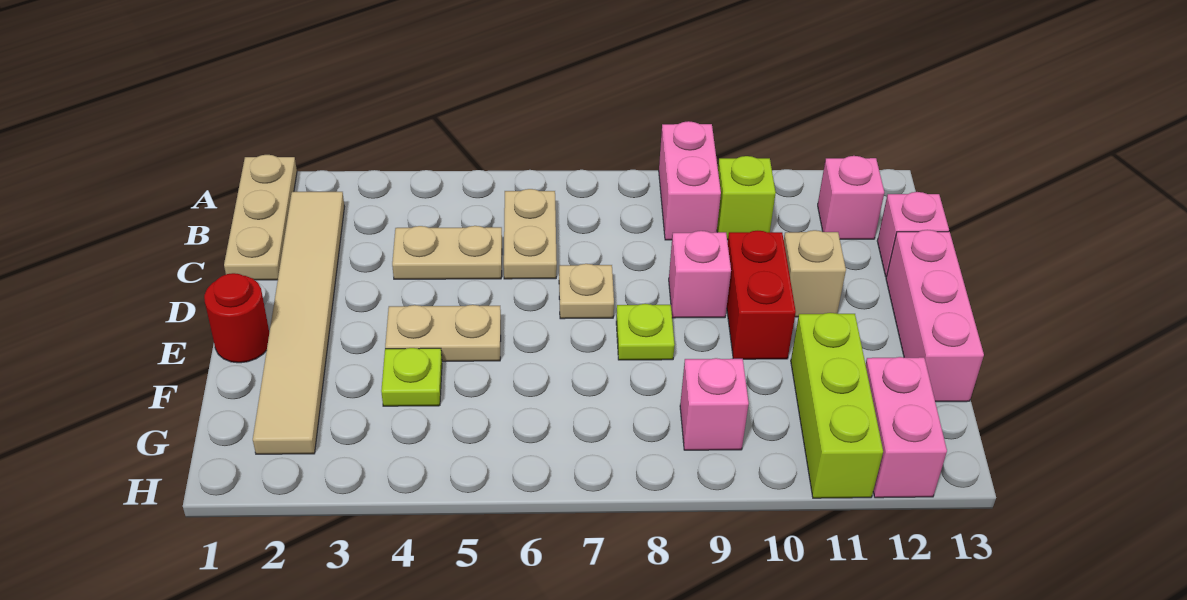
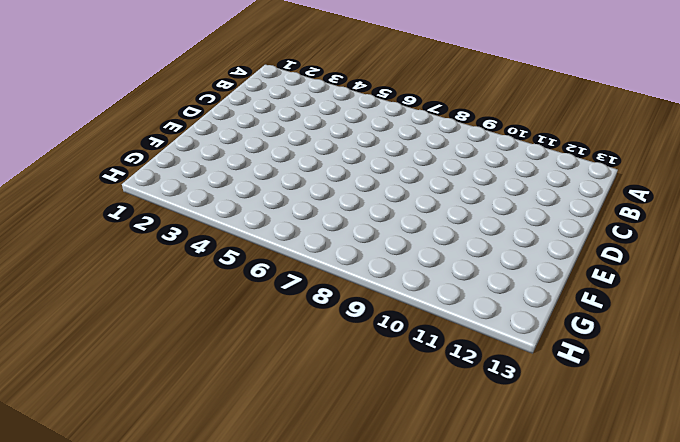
none -> tan 1x3 plate [224,155,297,280]
none -> pink 1x2 brick [659,121,721,240]
none -> tan 1x6 tile [253,192,344,454]

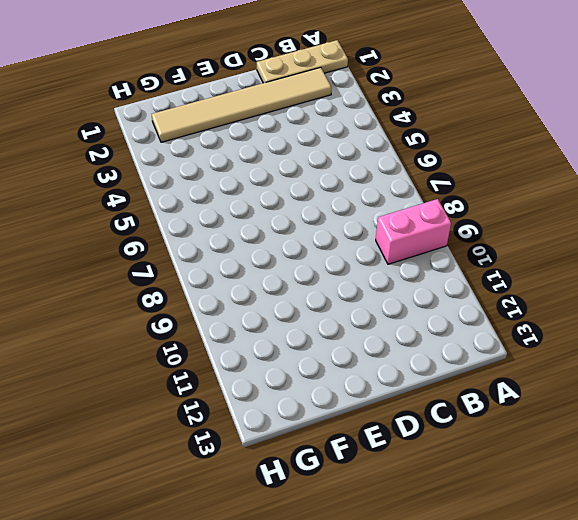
none -> tan 1x2 plate [504,189,557,279]
none -> lime 1x1 brick [717,156,776,240]
none -> pink 1x1 brick [818,156,884,239]

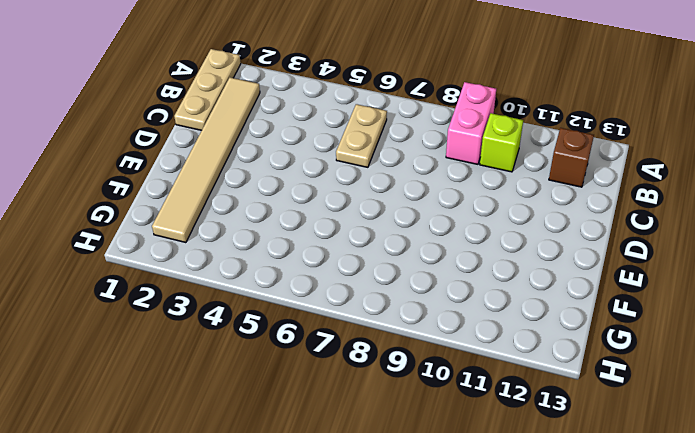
brown 1x1 brick [549,128,594,187] -> pink 1x1 brick [818,156,884,239]
none -> tan 1x2 plate [392,226,502,279]
none -> pink 1x1 brick [877,192,949,277]
none -> tan 1x1 plate [559,264,614,319]

